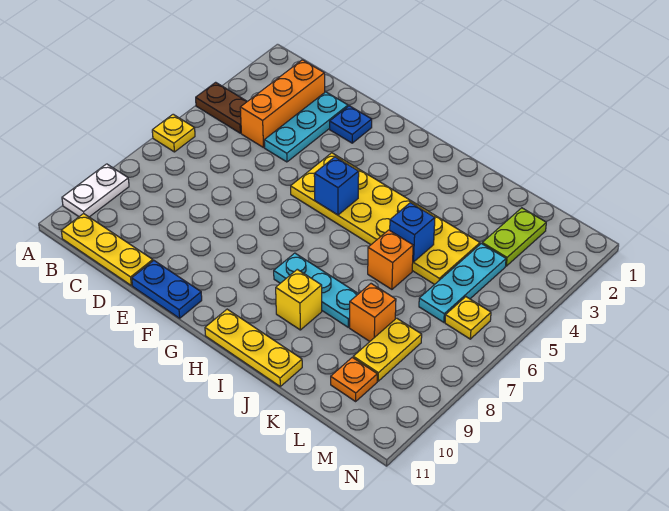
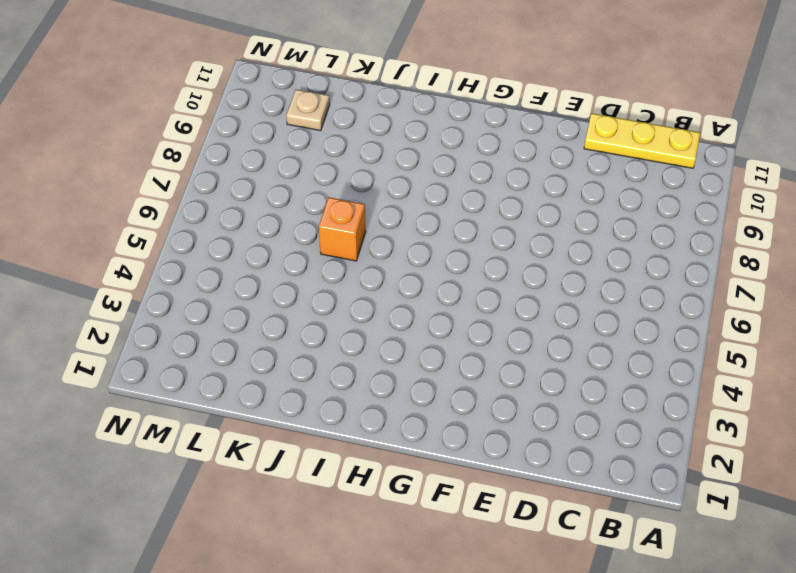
tan 1x1 plate [286,89,330,131] -> orange 1x1 plate [331,357,377,401]
none -> brown 1x2 plate [196,82,247,133]
none -> yellow 1x1 plate [152,114,195,152]
none -> white 1x2 plate [62,164,129,217]

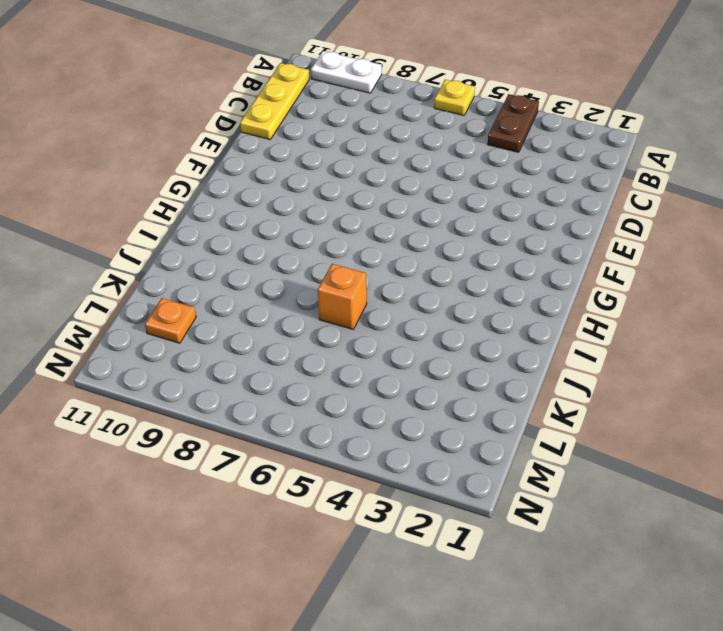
none -> orange 1x3 brick [240,60,325,148]
none -> cyan 1x3 plate [264,92,348,162]
none -> blue 1x1 plate [330,106,372,143]

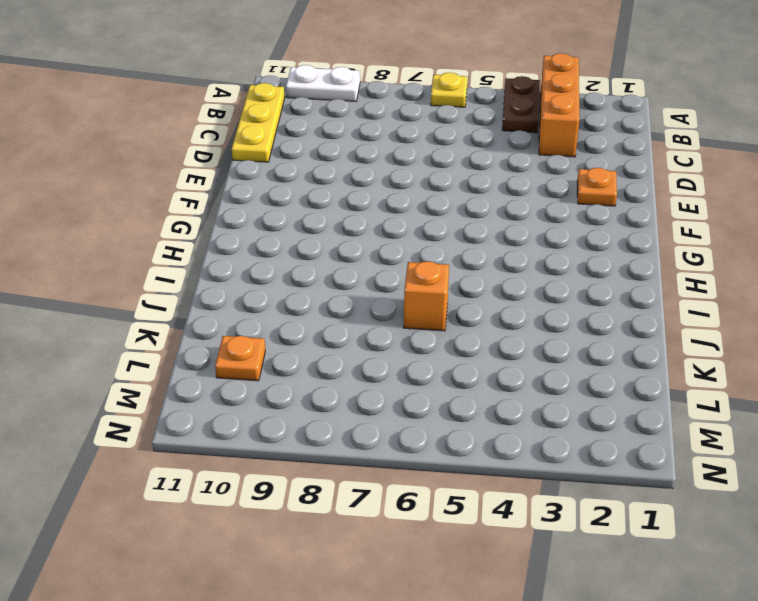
orange 1x3 brick [539,53,579,157] -> orange 1x3 brick turned to [240,60,325,148]
orange 1x1 plate [577,168,617,206] -> blue 1x1 plate [330,106,372,143]
none -> cyan 1x3 plate [264,92,348,162]
none -> blue 1x2 plate [132,261,202,318]
none -> yellow 2x6 plate [291,153,480,284]

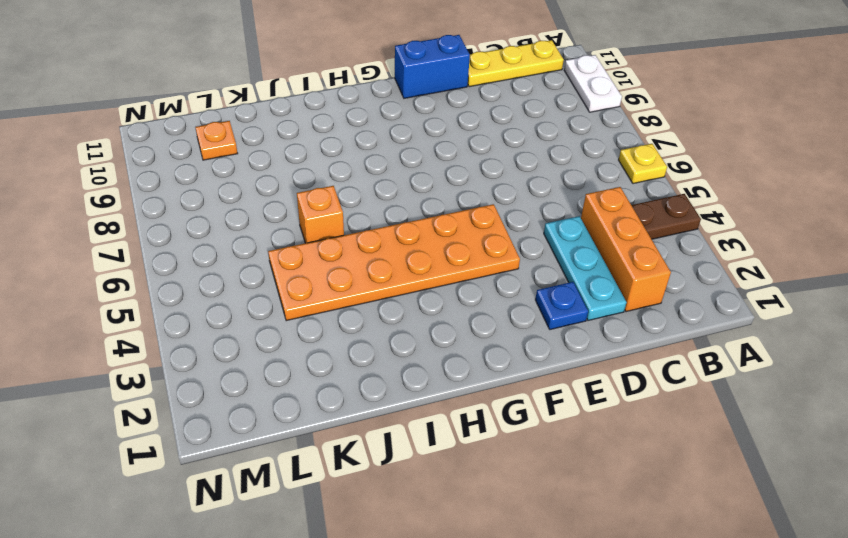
blue 1x2 brick [395,35,470,98] -> blue 1x2 plate [132,261,202,318]
orange 2x6 plate [268,204,520,321] -> yellow 2x6 plate [291,153,480,284]
none -> cyan 1x3 plate [274,253,358,327]
none -> yellow 1x3 plate [205,309,302,386]
none -> yellow 1x1 brick [276,269,322,330]

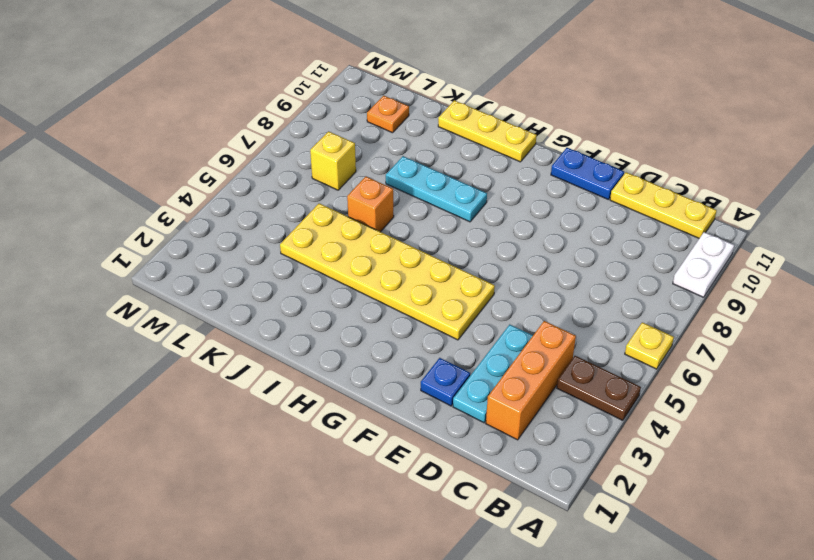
yellow 1x1 brick [310,131,356,190] -> yellow 1x1 brick moved to [276,269,322,330]
none -> orange 1x1 brick [350,284,396,341]
none -> lime 1x2 plate [482,208,546,266]
none -> cyan 1x3 plate [419,244,506,322]

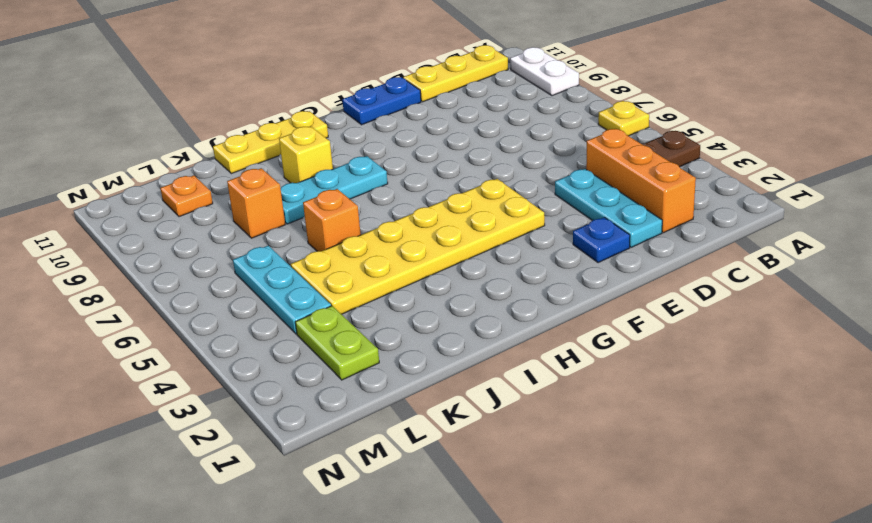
none -> yellow 1x2 plate [353,318,422,381]
none -> yellow 1x1 plate [445,297,491,339]
none -> blue 1x1 brick [314,157,359,215]

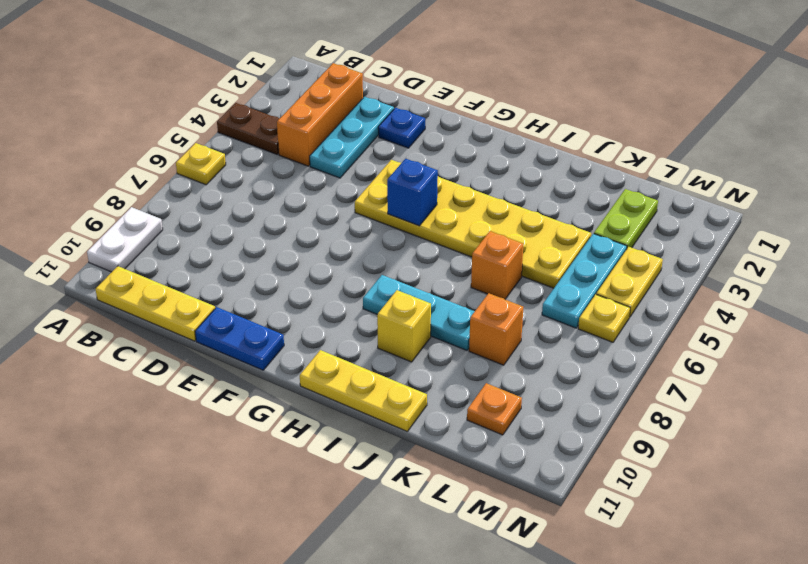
yellow 1x2 plate [596,247,663,317] -> yellow 1x2 plate moved to [353,318,422,381]
none -> blue 1x1 brick [390,203,435,262]

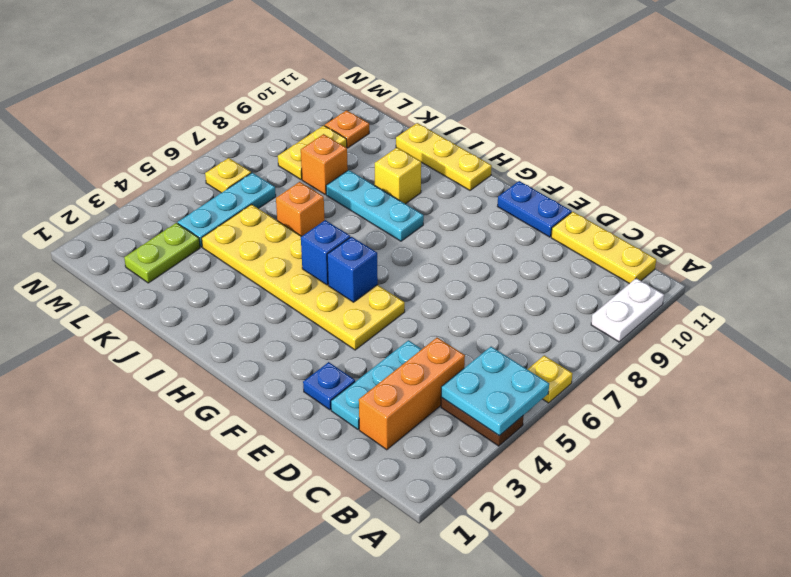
cyan 2x2 plate [441,347,549,436] -> none
blue 1x1 brick [301,220,350,285] -> blue 1x1 brick moved to [390,203,435,262]

